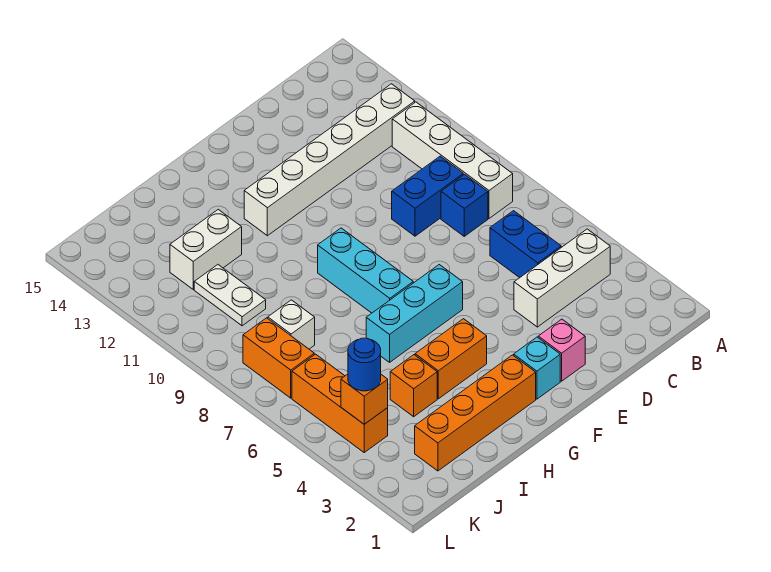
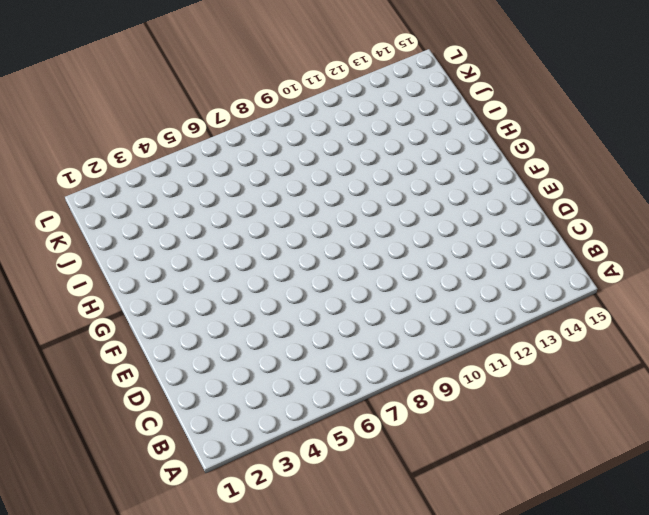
none -> white 1x3 brick [514,229,610,327]
none -> white 1x4 brick [392,102,513,218]
none -> white 1x6 brick [244,84,415,236]

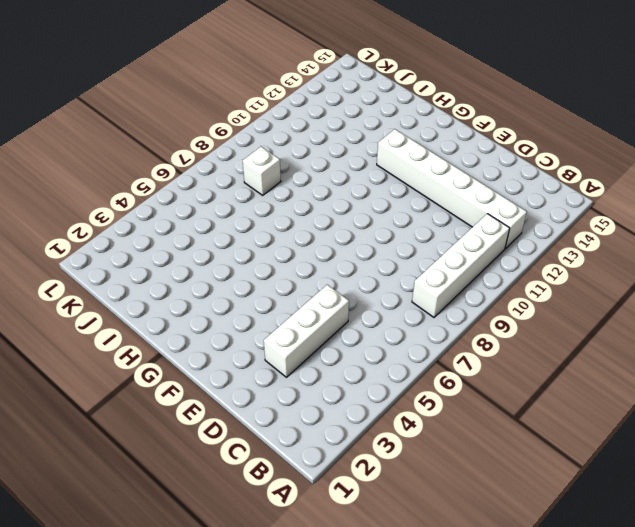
white 1x3 brick [264,285,349,377] -> white 1x3 brick turned to [514,229,610,327]
none -> blue 1x2 brick [490,211,561,278]
none -> blue 1x1 brick [441,174,488,236]
none -> blue 1x2 brick [392,156,463,236]

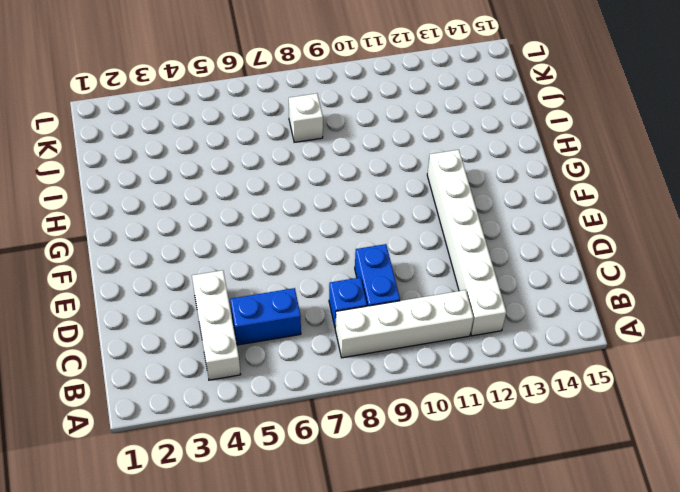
none -> pink 1x1 brick [538,319,585,381]
none -> cyan 1x1 brick [514,337,560,399]
none -> cyan 1x3 brick [366,265,463,362]

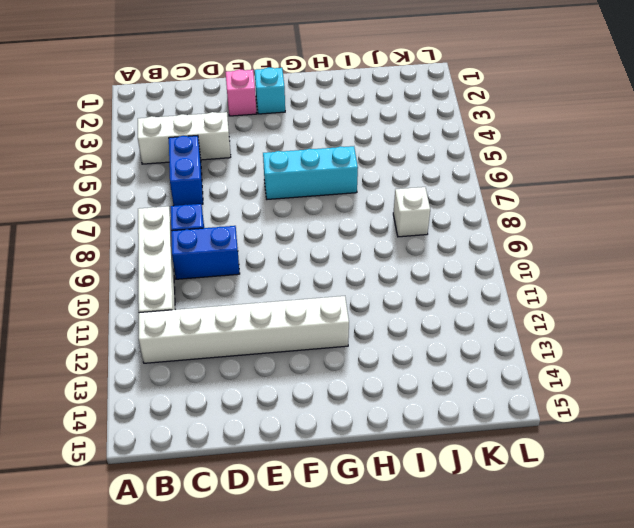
none -> orange 1x4 brick [415,355,536,471]
none -> orange 1x2 brick [415,319,487,399]
none -> cyan 1x3 brick [318,228,413,313]

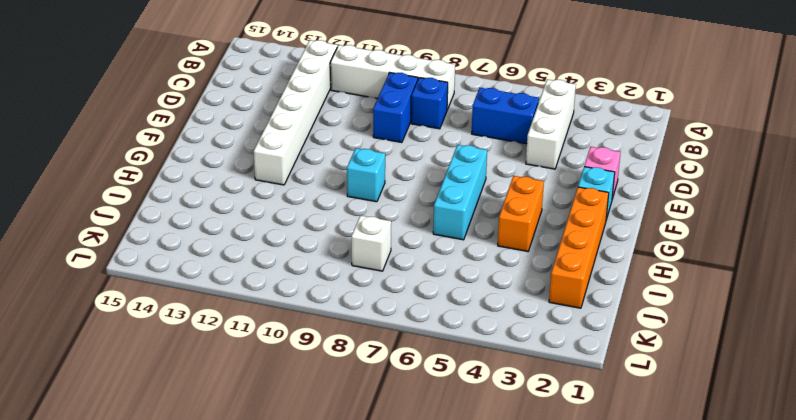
cyan 1x1 brick [347,148,385,202] -> cyan 1x3 brick [318,228,413,313]
none -> orange 1x1 brick [390,355,437,417]
none -> white 1x2 brick [170,209,242,289]
none -> white 1x2 plate [194,265,266,326]

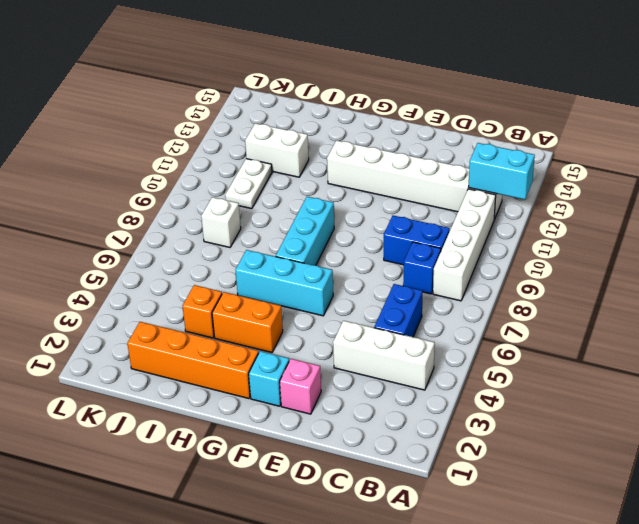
cyan 1x2 brick [468,143,535,200] -> none
none -> orange 1x3 brick [292,354,388,452]
none -> orange 1x2 brick [243,318,314,398]
none -> orange 1x1 brick [341,374,388,424]

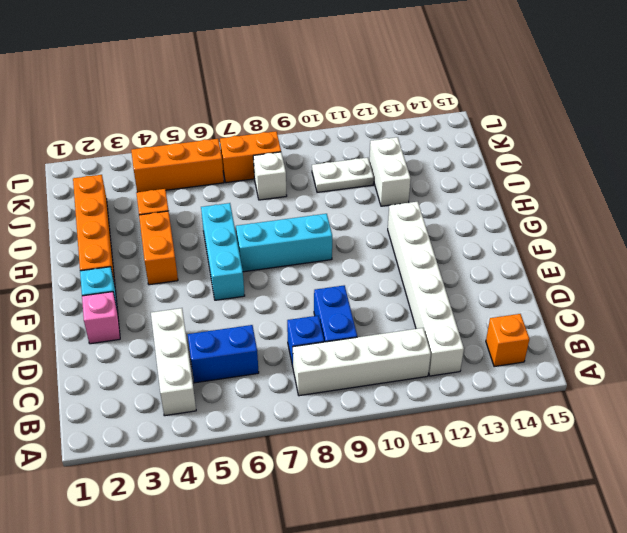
orange 1x1 brick [486,314,529,367] -> orange 1x1 brick moved to [341,374,388,424]
none -> blue 1x1 round brick [348,338,381,391]

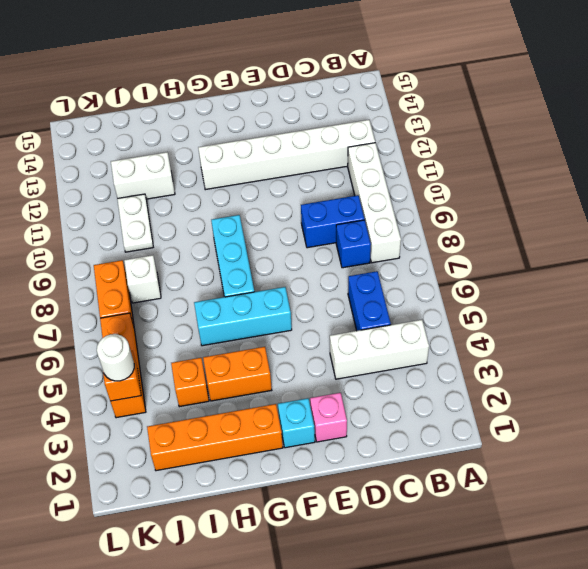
white 1x1 round brick [97,334,134,381] -> blue 1x1 round brick [348,338,381,391]

